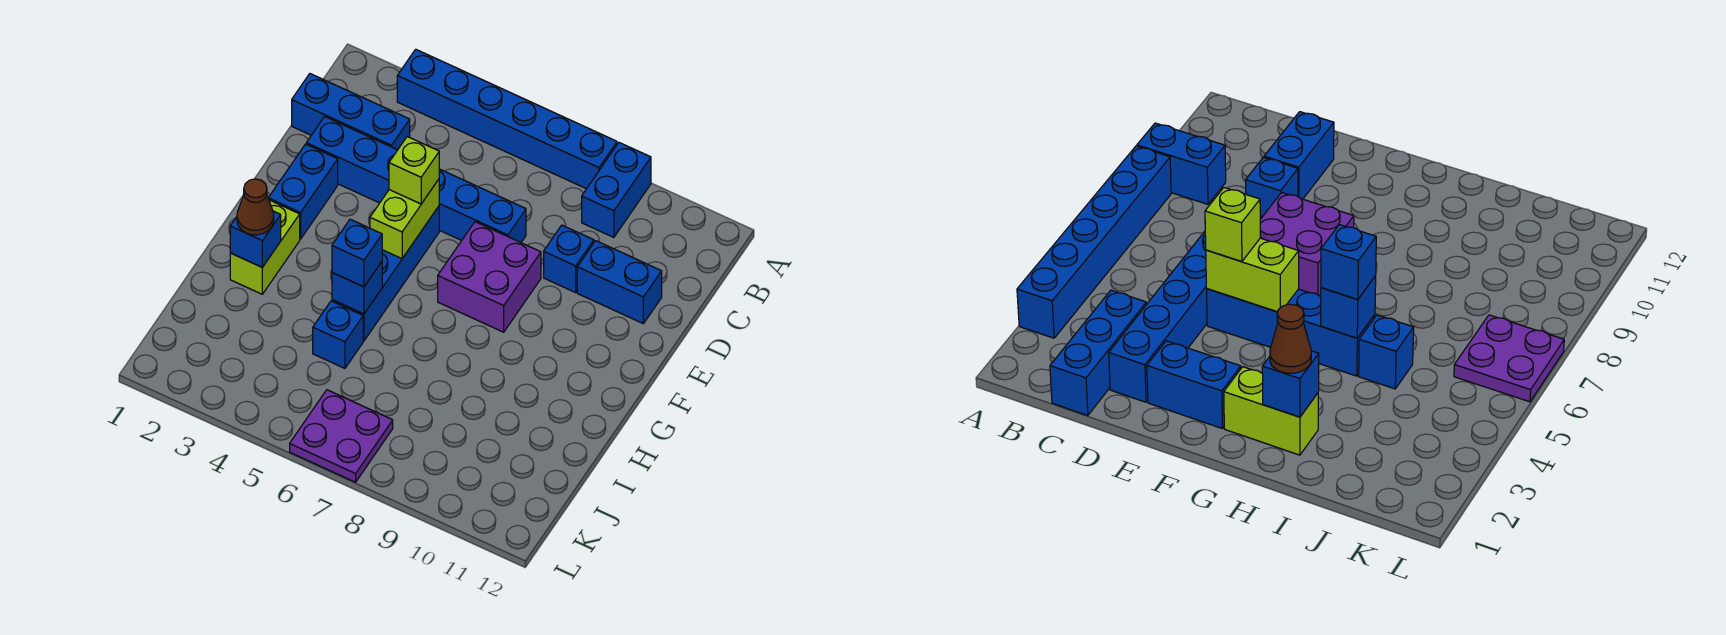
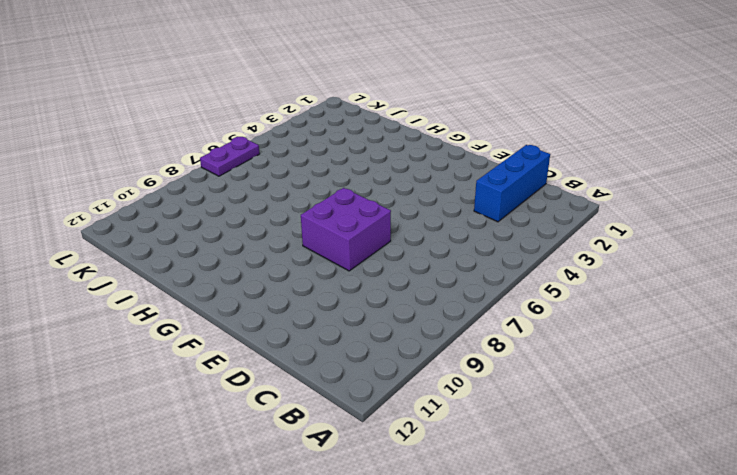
purple 1x2 plate [200,137,260,176] -> purple 2x2 plate [290,390,393,482]
none -> blue 1x6 brick [397,49,617,189]
none -> blue 1x2 brick [582,143,651,237]
none -> blue 1x6 brick [306,117,526,242]

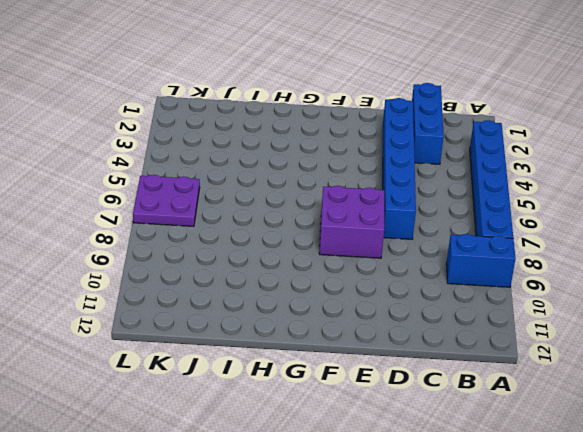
none -> blue 1x1 brick [544,225,594,293]
none -> blue 1x2 brick [577,241,662,323]
none -> blue 1x2 brick [268,144,338,239]

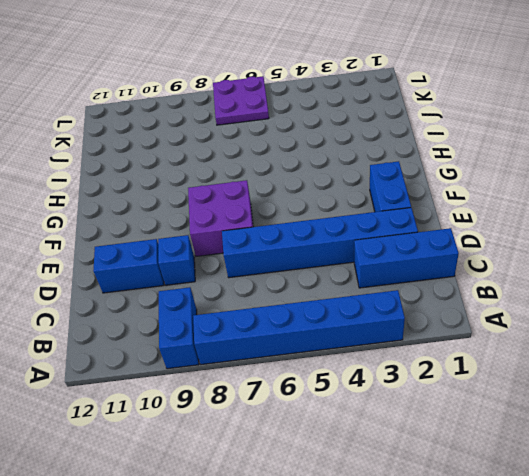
none -> blue 1x4 brick [332,206,439,341]
none -> lime 1x2 brick [230,200,300,294]
none -> blue 1x1 brick [313,301,363,368]

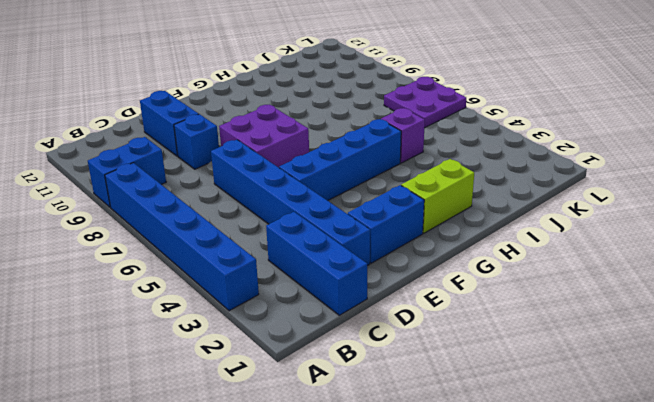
purple 1x1 brick [381,108,425,163] -> blue 1x1 brick [313,301,363,368]
none -> lime 1x2 brick [370,179,439,259]
none -> blue 1x1 brick [230,211,281,267]
none -> blue 1x1 brick [332,262,382,314]

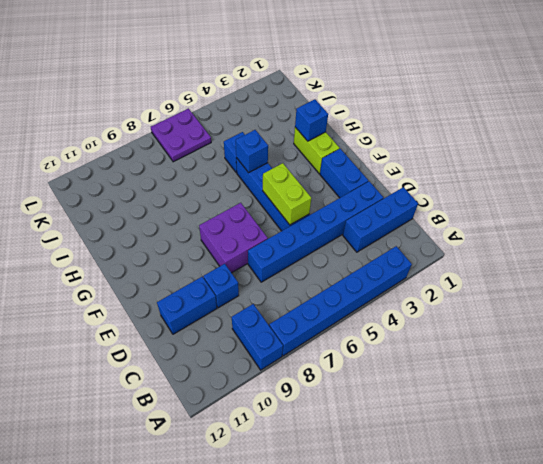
none -> lime 1x1 brick [389,137,439,204]
none -> brown 1x1 cone [237,179,274,235]
none -> blue 1x1 brick [332,219,382,287]

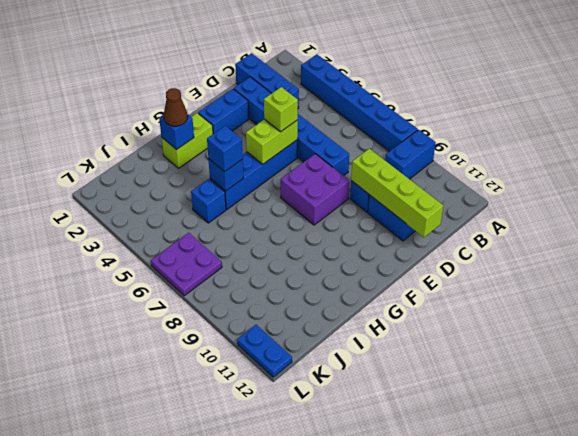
lime 1x4 brick [351,149,443,237] -> none
blue 1x2 plate [237,325,292,377] -> none

